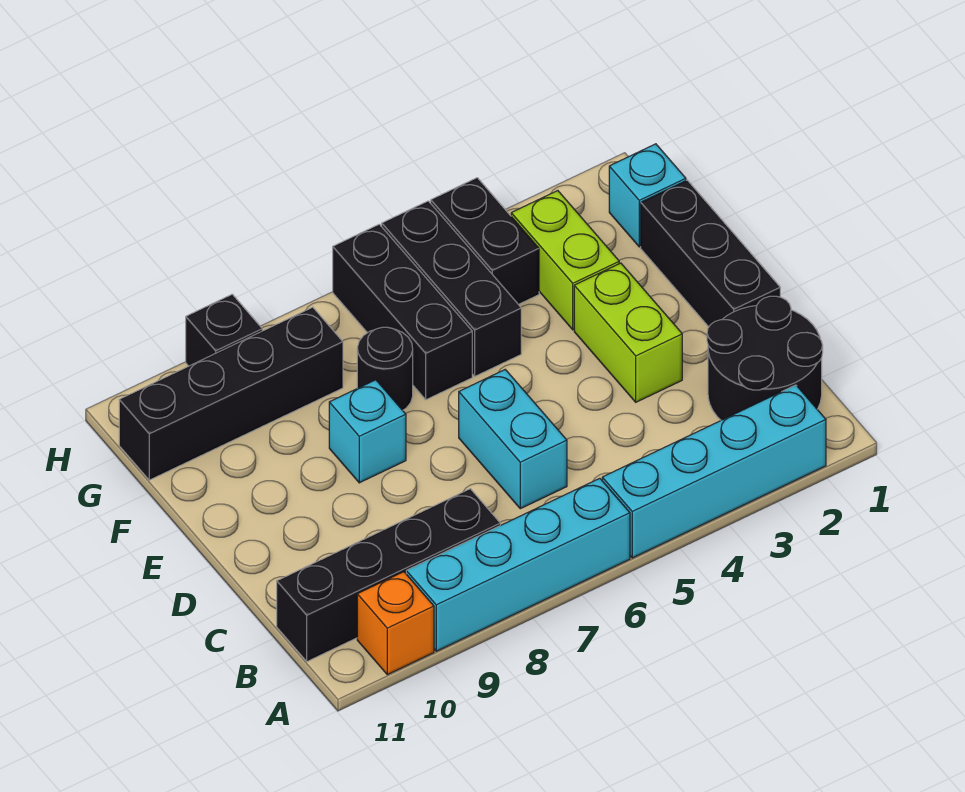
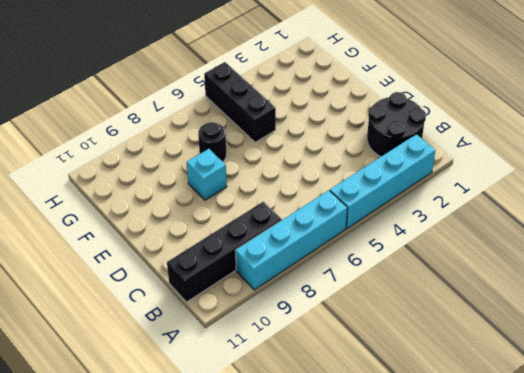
none -> orange 1x1 brick [357,572,434,675]
none -> cyan 1x2 brick [459,370,567,509]
none -> black 1x3 brick [641,180,780,327]

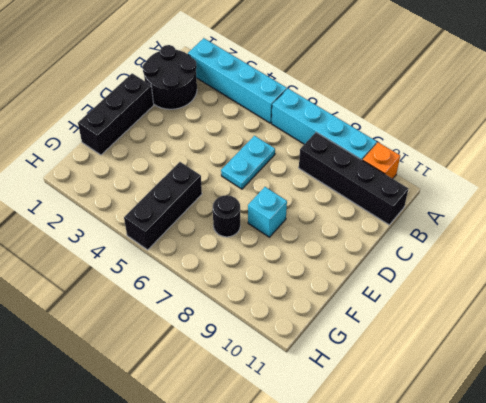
cyan 1x2 plate [221,136,275,189] -> cyan 1x2 brick [459,370,567,509]
none -> lime 1x2 brick [574,263,682,402]
none -> lime 1x2 brick [511,191,619,330]
none -> black 1x3 brick [333,224,472,400]

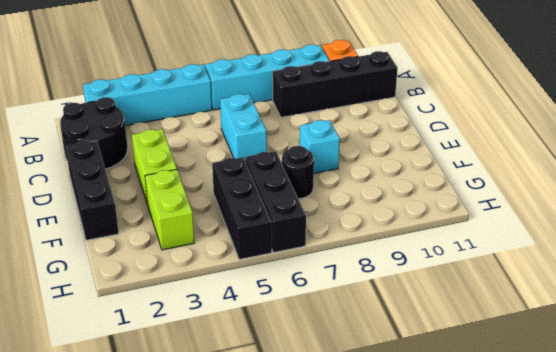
none -> cyan 1x1 brick [609,144,686,247]
none -> black 1x2 brick [431,178,539,305]
none -> black 1x4 brick [119,307,343,480]

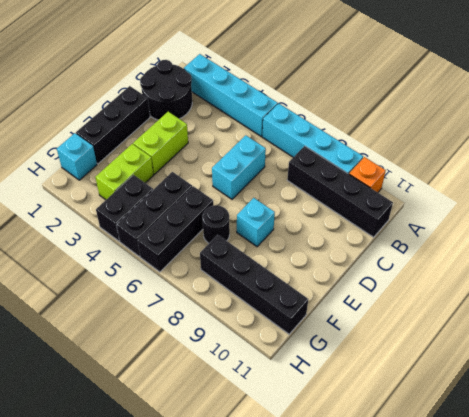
none -> black 1x1 brick [186,294,262,366]

